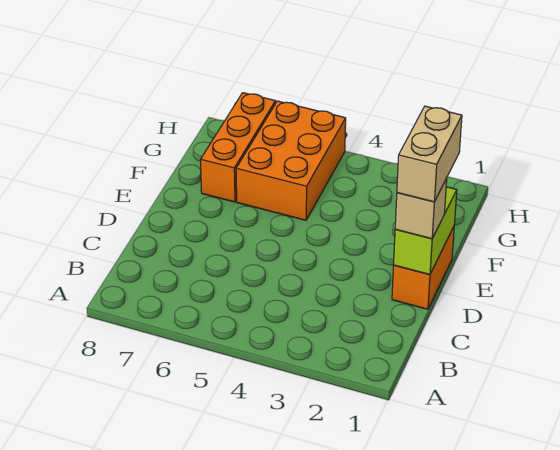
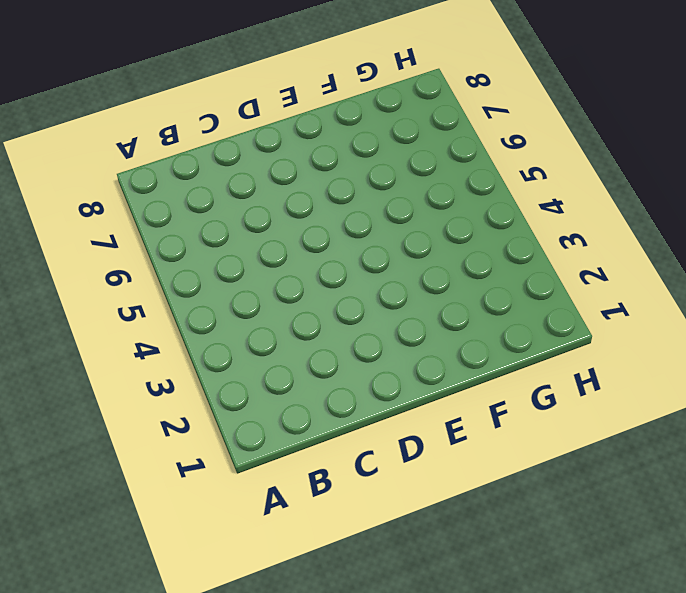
none -> orange 1x2 brick [392,227,454,309]
none -> orange 2x3 brick [236,101,346,220]

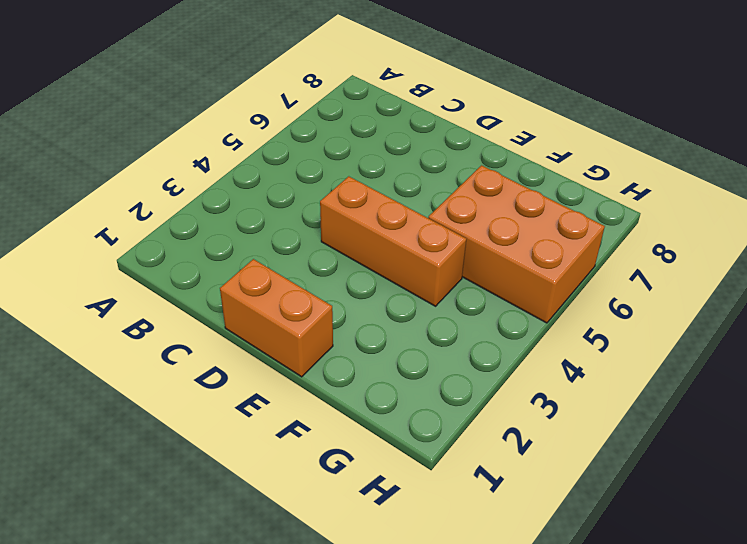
orange 1x3 brick [320,176,466,306] -> orange 1x3 brick moved to [201,93,276,202]
none -> lime 1x2 brick [394,187,457,275]
none -> tan 1x1 brick [395,179,447,239]

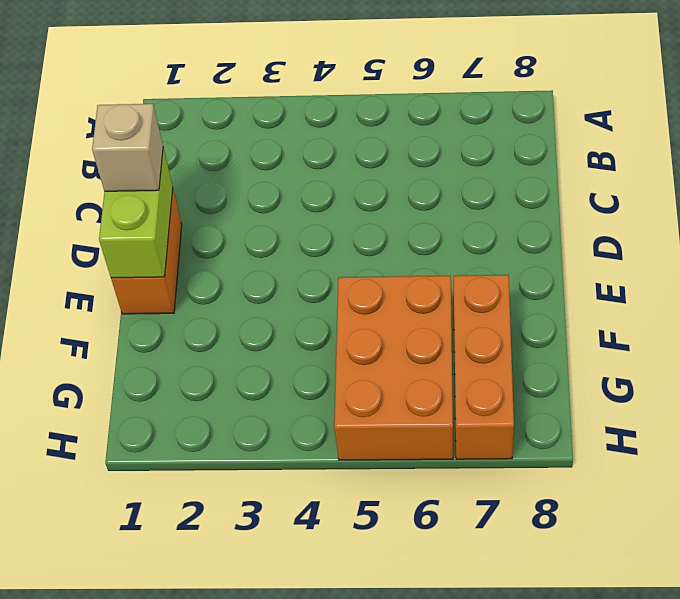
none -> tan 1x2 brick [397,106,462,202]

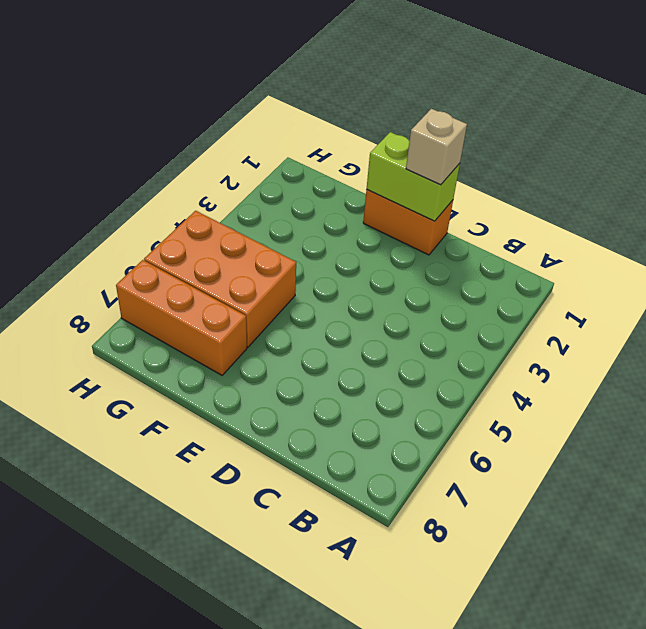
none -> tan 1x2 brick [397,106,462,202]

